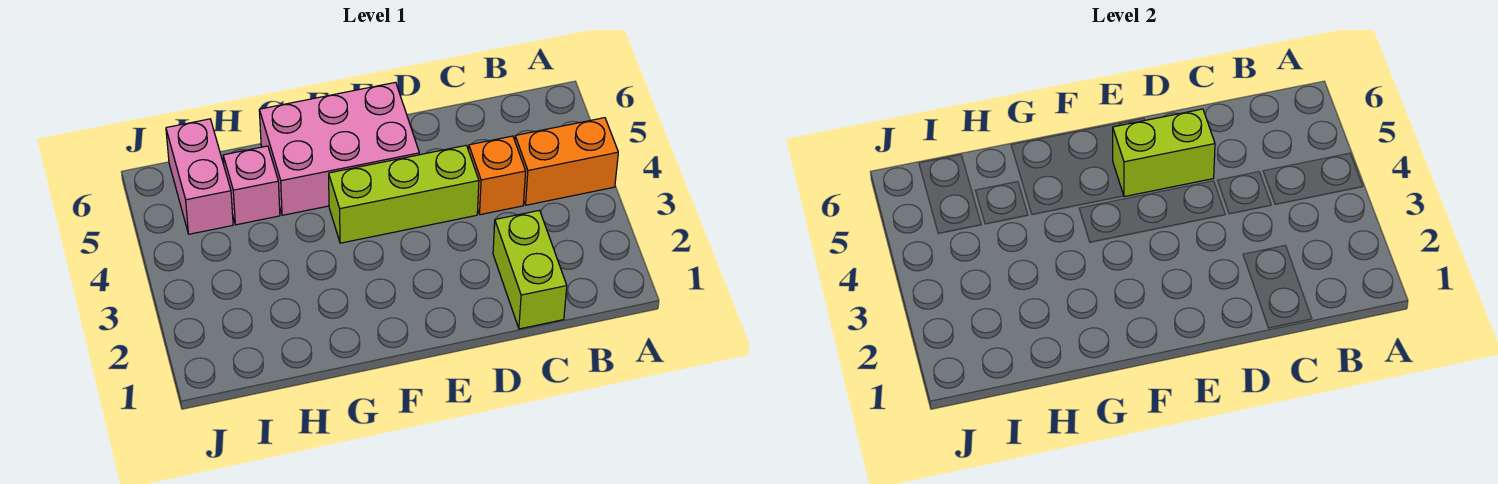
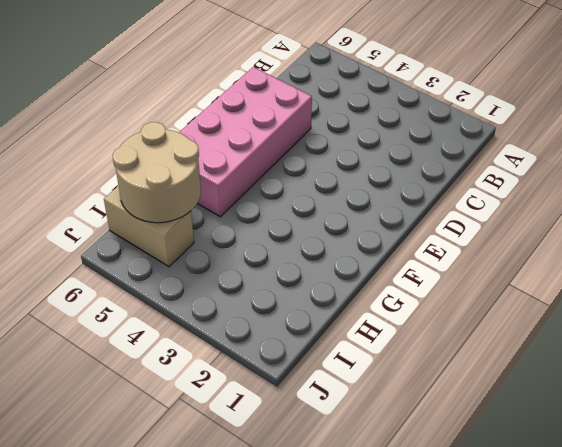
pink 2x4 brick [179,67,312,217] -> pink 2x3 brick [259,82,419,215]
tan 2x2 round brick [113,122,201,223] -> none
tan 1x2 brick [104,186,194,267] -> pink 1x2 brick [166,119,233,234]
none -> orange 1x2 brick [515,118,618,205]
none -> lime 1x2 brick [493,210,567,329]

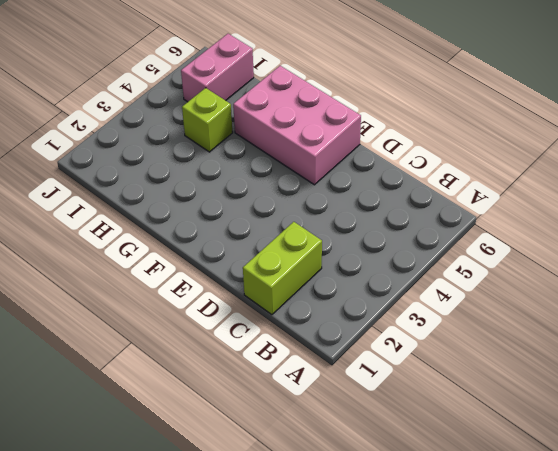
lime 1x1 brick [182,88,233,152] -> none
none -> orange 1x2 brick [515,118,618,205]
none -> orange 1x1 brick [469,136,526,215]

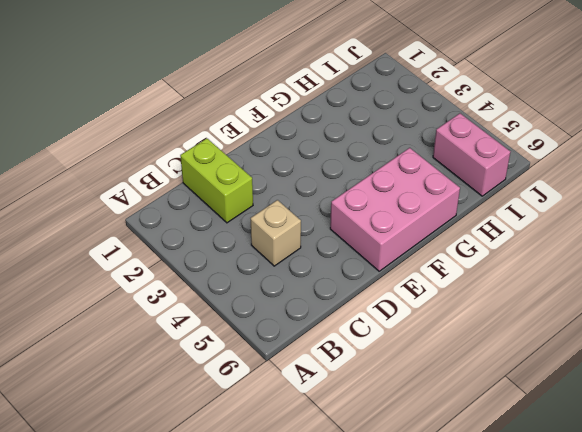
tan 1x1 brick [250,200,301,266] -> orange 1x1 brick [469,136,526,215]
none -> orange 1x2 brick [515,118,618,205]
none -> lime 1x3 brick [329,145,479,243]

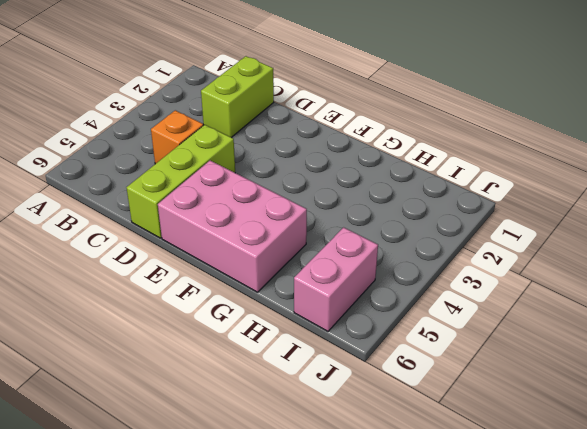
lime 1x3 brick [126,125,235,238] -> lime 1x3 brick turned to [329,145,479,243]
none -> orange 1x2 brick [515,118,618,205]
none -> pink 1x1 brick [223,146,280,225]

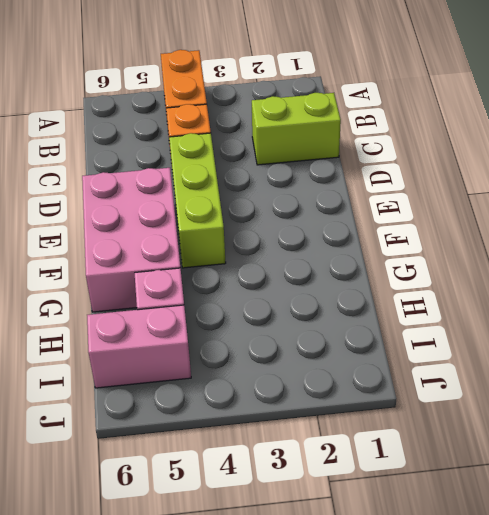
none -> lime 1x2 brick [1113,109,1215,197]

